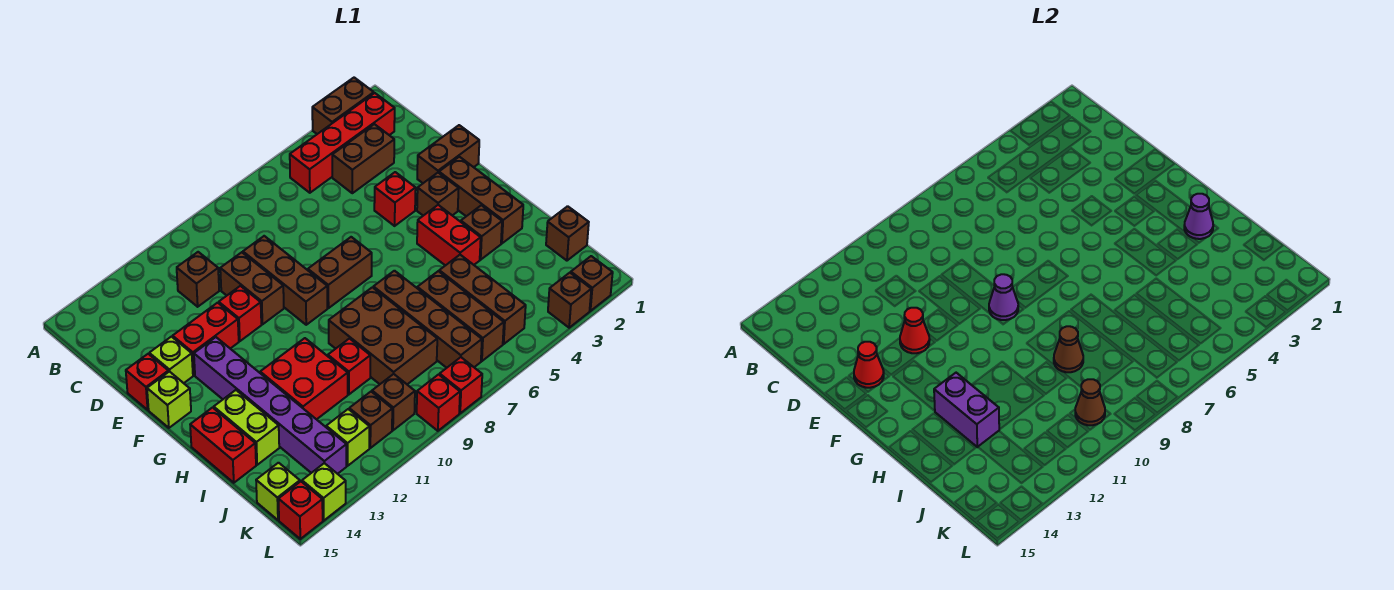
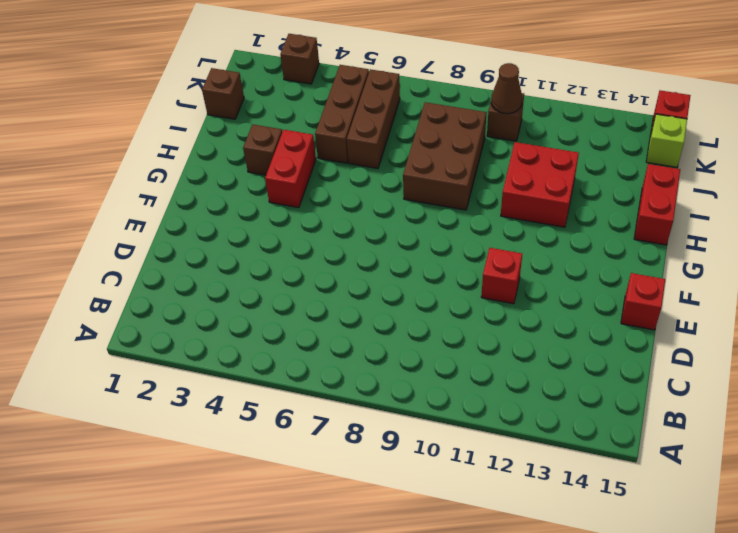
none -> brown 1x2 brick [312,78,374,134]
none -> red 1x4 brick [290,93,395,193]
none -> brown 1x2 brick [332,124,394,193]
none -> brown 1x1 brick [177,252,219,307]

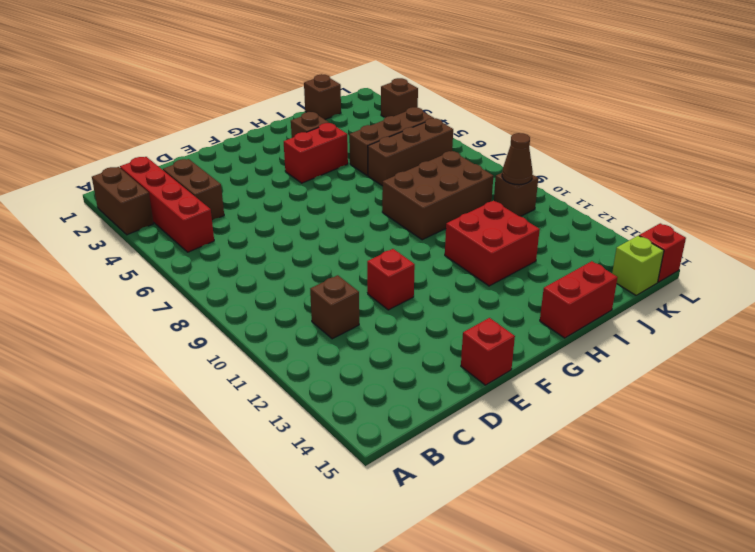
none -> brown 1x3 brick [243,236,327,325]
none -> brown 1x2 brick [220,252,284,324]
none -> brown 1x2 brick [417,125,479,183]
none -> red 1x1 brick [374,172,416,226]

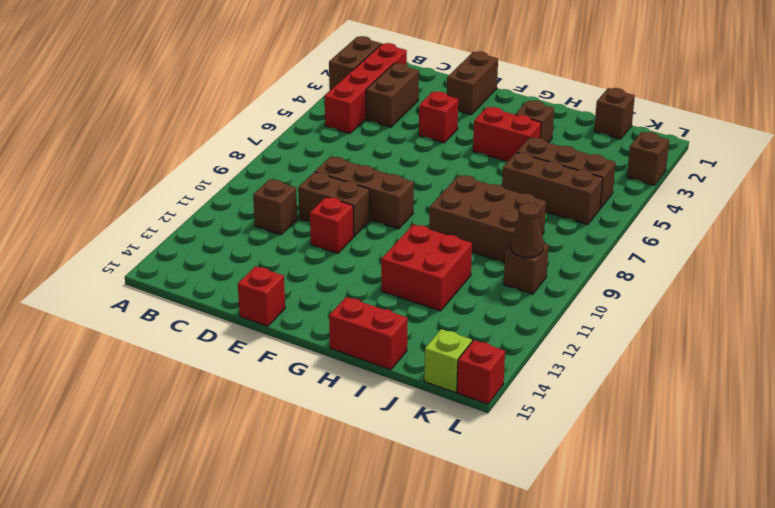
none -> red 1x2 brick [173,303,239,375]
none -> lime 1x1 brick [149,337,193,383]
none -> brown 1x3 brick [439,157,523,243]
none -> brown 1x1 brick [417,173,459,216]

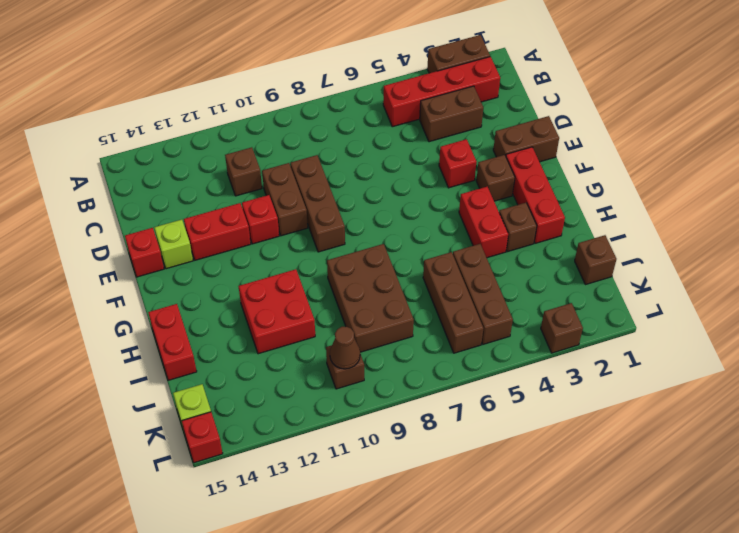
red 1x3 brick [506,147,565,243] -> brown 1x3 brick [439,157,523,243]
none -> brown 1x2 brick [308,237,372,308]
none -> purple 1x6 brick [194,337,346,474]
none -> lime 1x1 brick [147,371,191,428]
none -> brown 1x4 brick [373,271,482,368]

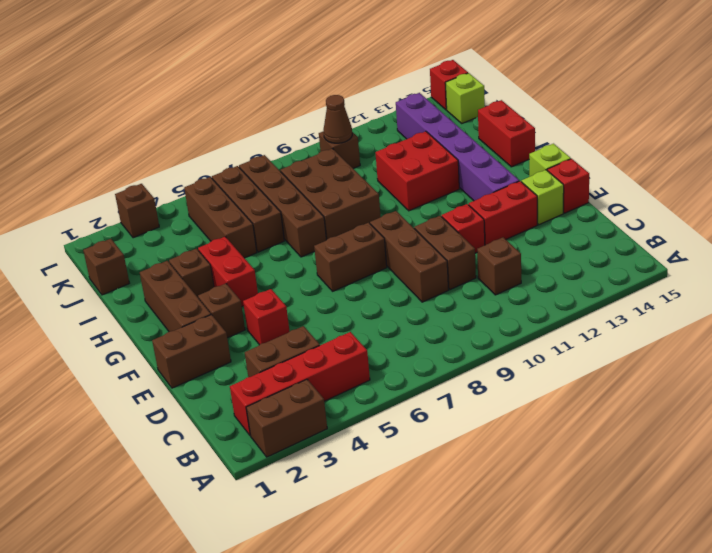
none -> lime 1x2 brick [214,390,279,465]
none -> red 1x1 brick [328,339,370,395]
none -> brown 1x1 brick [349,392,392,448]
none -> lime 1x1 brick [326,409,369,466]

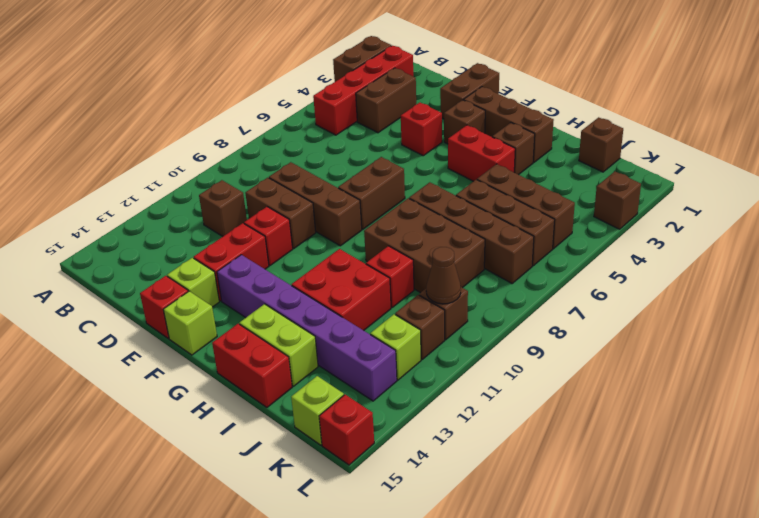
none -> brown 1x1 brick [571,256,613,311]
none -> red 1x1 brick [440,357,482,413]
none -> red 1x1 brick [417,375,460,431]
none -> lime 1x1 brick [302,463,346,521]

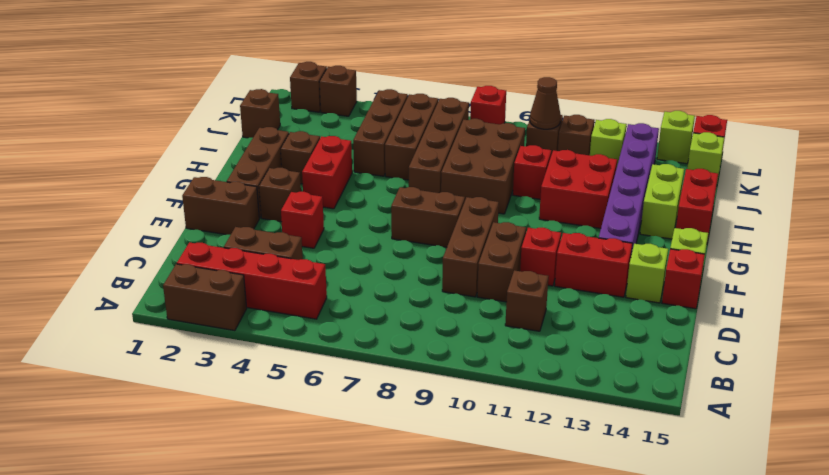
none -> red 1x1 brick [417,375,460,431]
none -> red 1x1 cone [900,308,930,353]
none -> red 1x1 cone [854,342,884,388]
none -> purple 1x1 cone [989,274,1018,320]

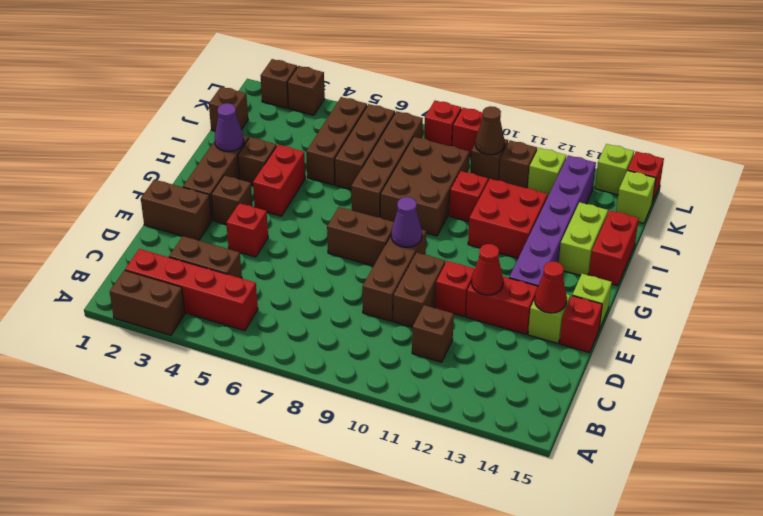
none -> purple 1x2 brick [934,373,999,447]
none -> brown 1x1 cone [1054,326,1083,372]

